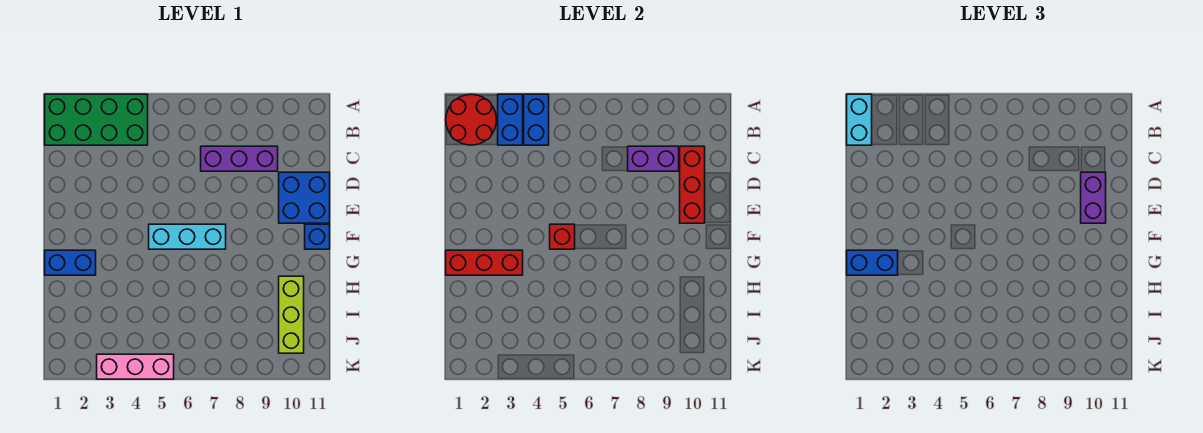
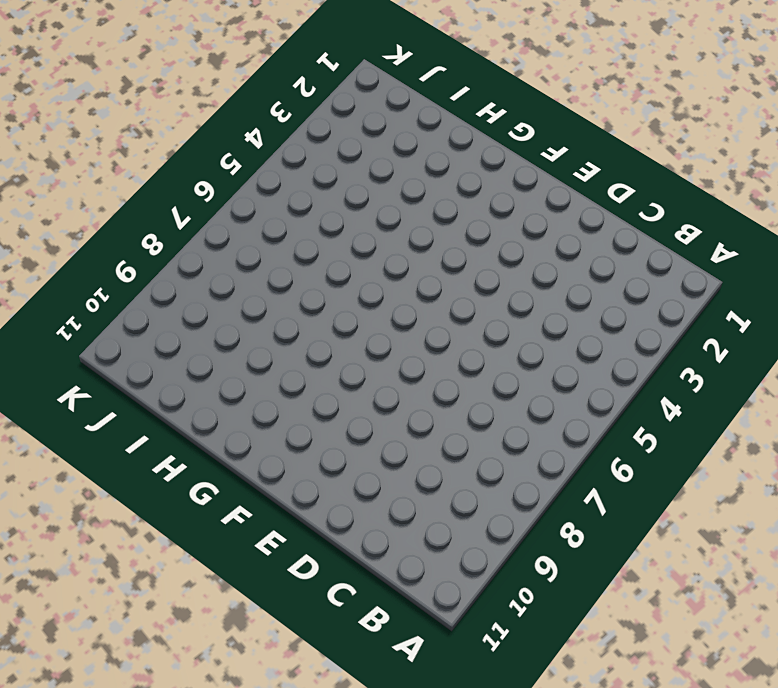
none -> green 2x4 brick [45,94,148,145]
none -> purple 1x3 brick [201,146,278,171]
none -> blue 2x2 brick [279,172,330,223]

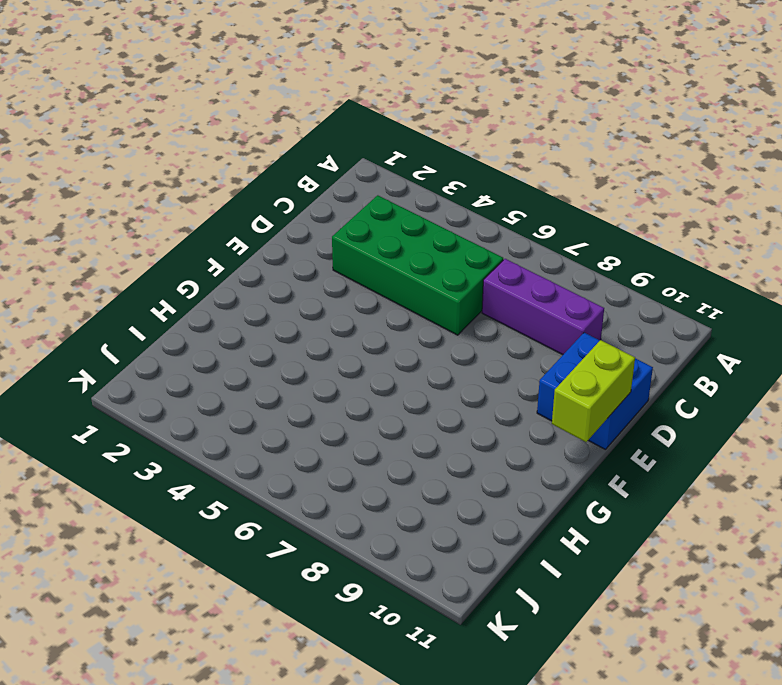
green 2x4 brick [332,195,503,335] -> green 2x4 brick moved to [45,94,148,145]
lime 1x2 brick [552,340,635,442] -> none
none -> cyan 1x3 brick [149,224,226,249]
none -> blue 1x1 brick [305,224,330,249]
none -> blue 1x2 brick [45,250,96,275]

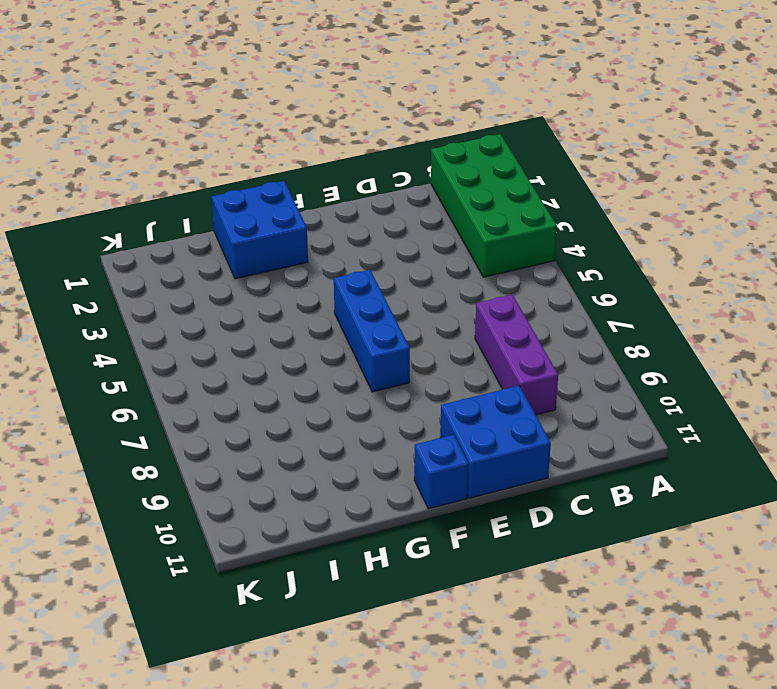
blue 1x3 brick [334,270,410,392] -> cyan 1x3 brick [149,224,226,249]
blue 2x2 brick [212,181,308,279] -> blue 1x2 brick [45,250,96,275]
none -> lime 1x3 brick [279,276,304,353]
none -> pink 1x3 brick [97,354,174,379]
none -> red 2x2 round brick [446,94,496,145]

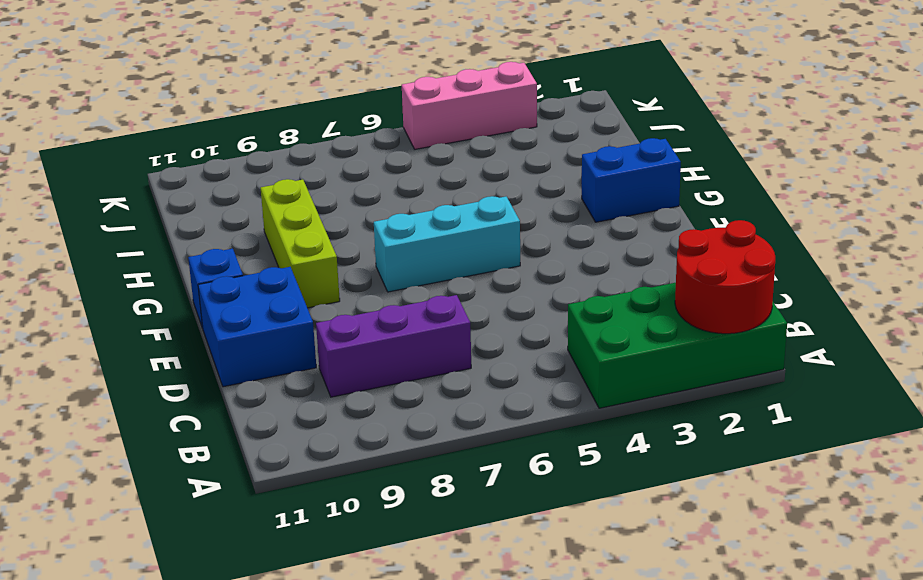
lime 1x3 brick [261,179,340,308] -> lime 1x3 brick moved to [279,276,304,353]
none -> blue 1x2 brick [498,94,523,145]
none -> blue 1x2 brick [524,94,549,145]
none -> purple 1x2 brick [628,146,679,171]

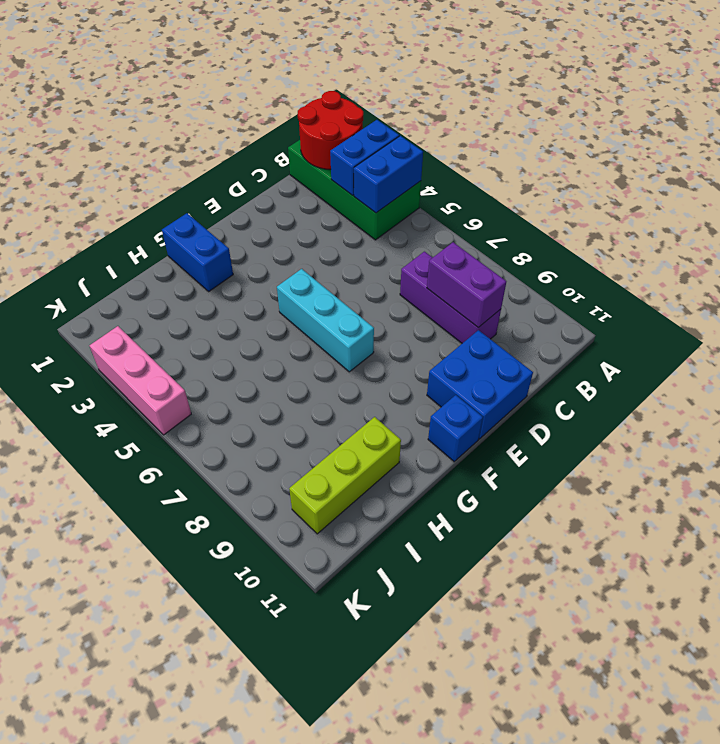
none -> red 1x3 brick [680,146,705,223]
none -> red 1x1 brick [550,224,575,249]
none -> red 1x3 brick [446,250,523,275]

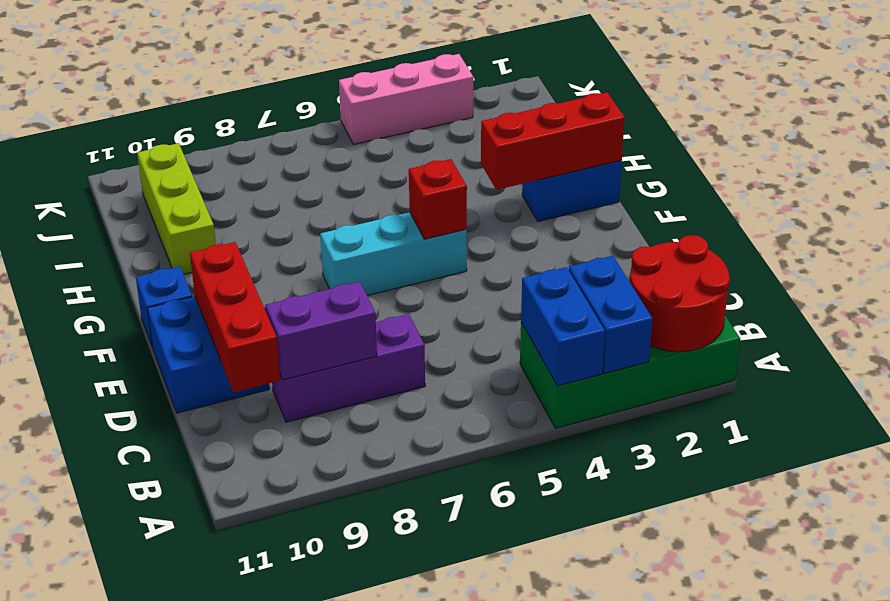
none -> cyan 1x2 brick [847,94,872,145]
none -> purple 1x2 brick [1081,172,1106,223]
none -> blue 1x2 brick [847,250,898,275]

